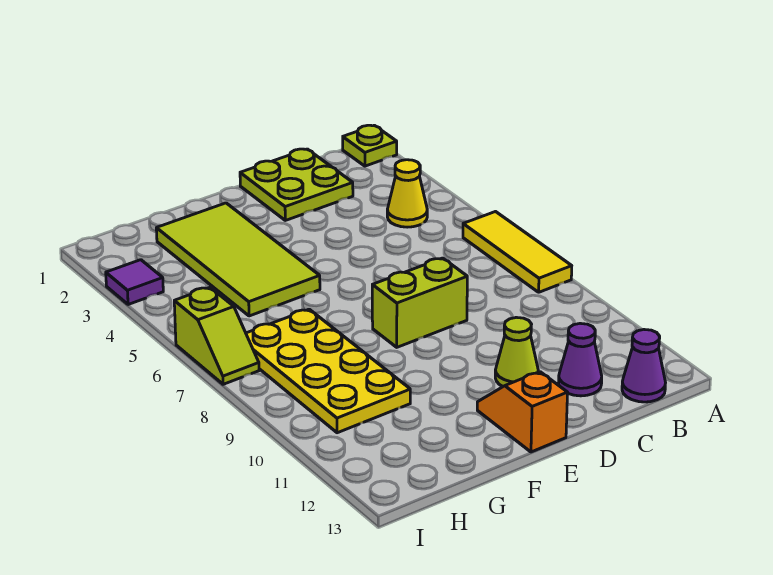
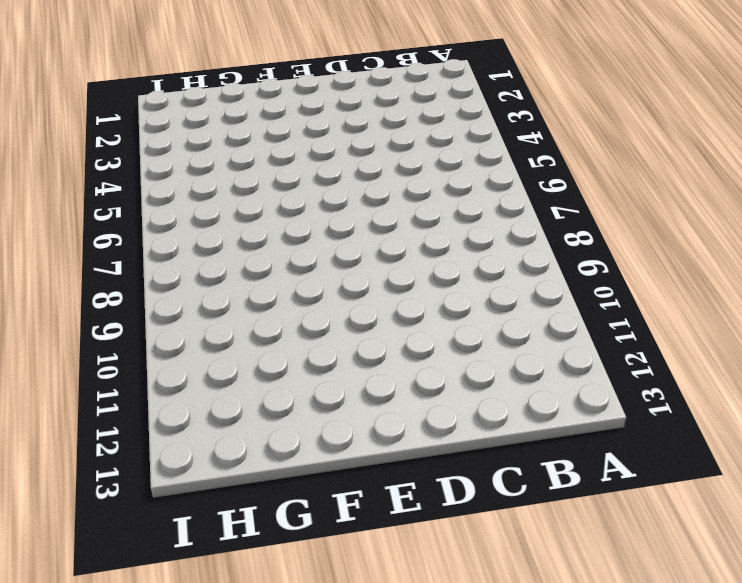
none -> lime 1x1 plate [343,125,397,166]
none -> yellow 1x3 tile [463,212,572,292]
none -> yellow 1x1 cone [387,160,427,227]

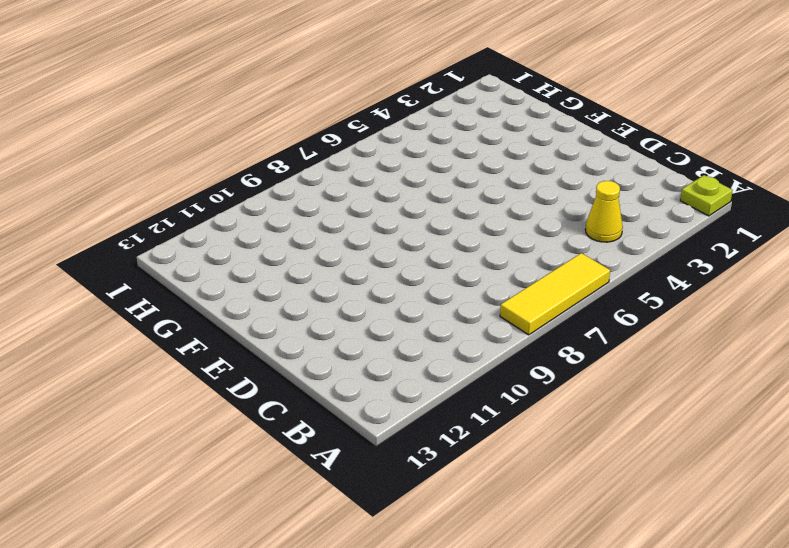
none -> purple 1x1 cone [622,330,666,402]
none -> lime 2x2 plate [240,149,353,220]
none -> purple 1x1 cone [558,323,602,396]

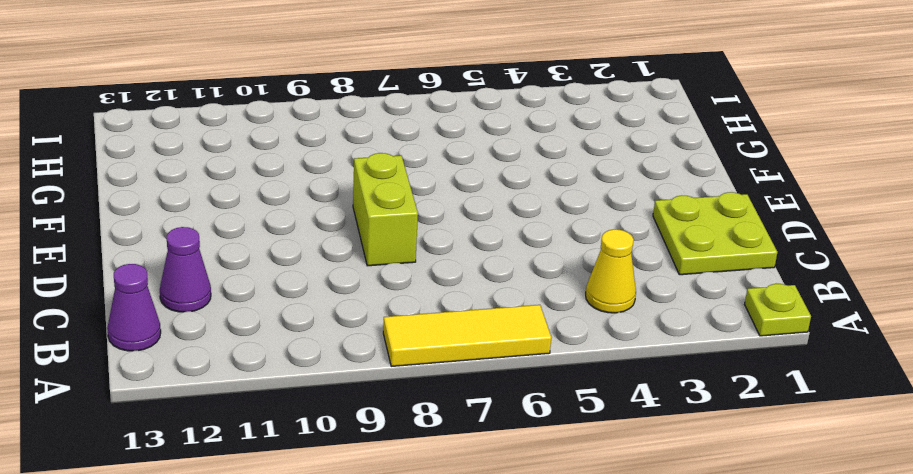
none -> lime 1x1 cone [495,317,538,386]
none -> orange 1x2 slope [477,372,568,452]
none -> lime 2x4 tile [156,203,320,316]

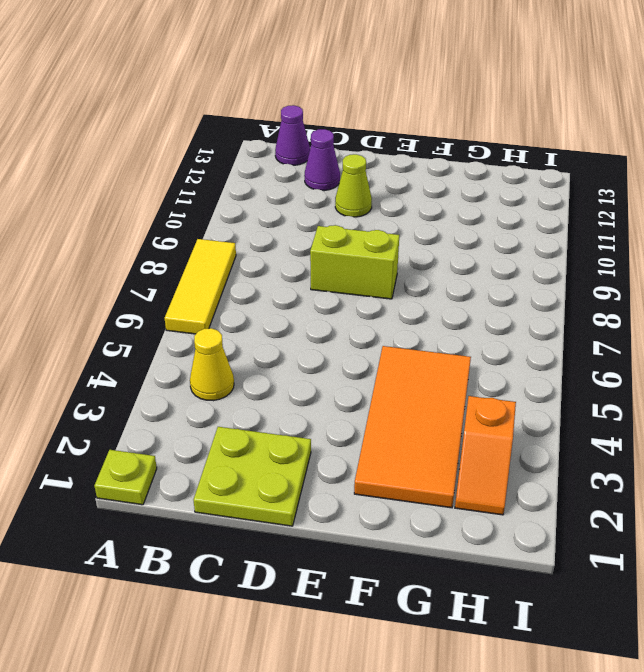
orange 2x4 tile [354,346,471,508] -> lime 2x4 tile [156,203,320,316]
orange 1x2 slope [455,396,516,515] -> orange 1x2 slope moved to [477,372,568,452]
none -> yellow 2x4 plate [246,309,410,433]
none -> purple 1x1 tile [106,260,163,305]
none -> lime 1x2 slope [174,288,259,384]

